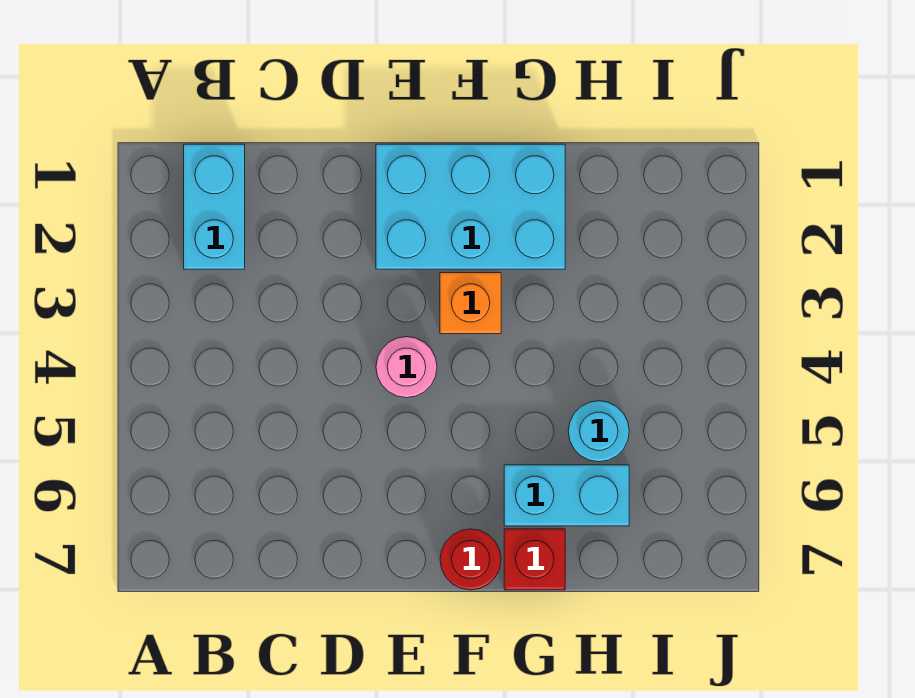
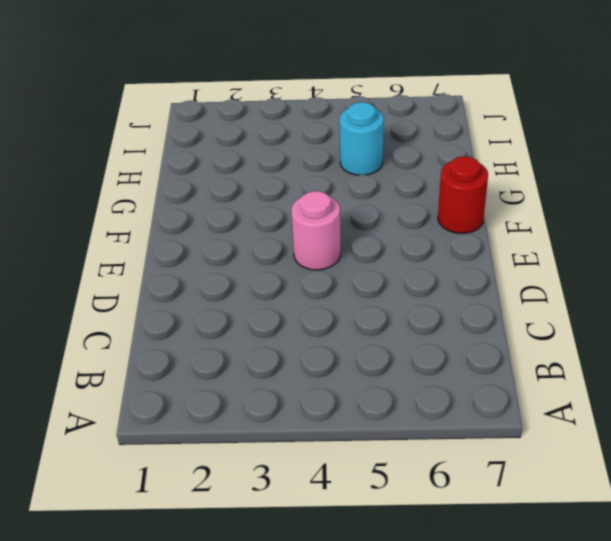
none -> cyan 1x2 brick [184,144,245,269]
none -> cyan 2x3 brick [376,144,565,269]

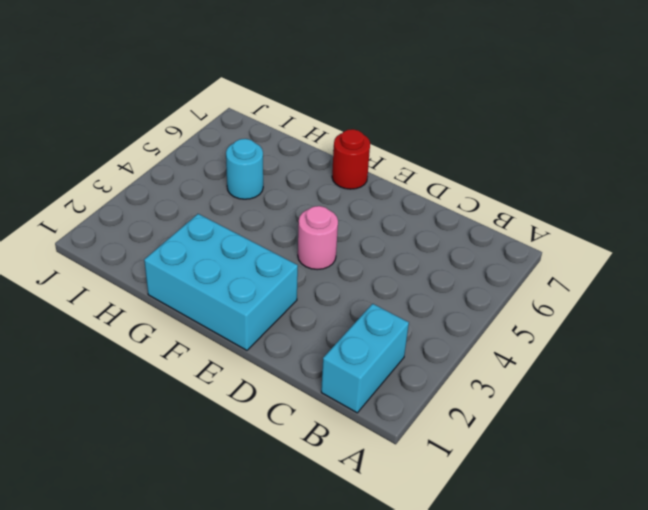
none -> orange 1x1 brick [440,273,501,334]
none -> cyan 1x2 brick [504,465,629,526]

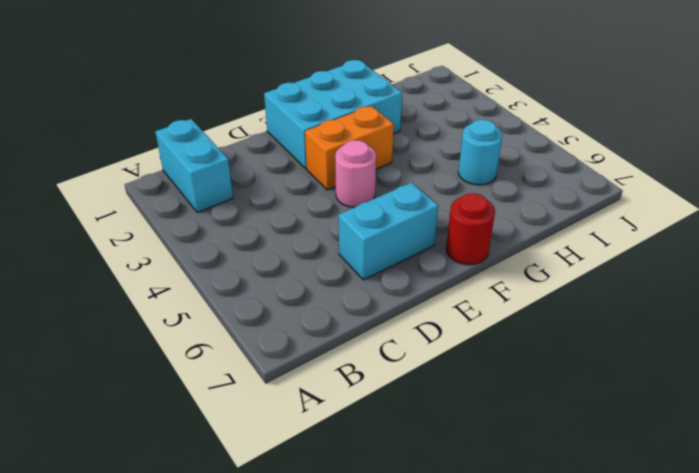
cyan 1x2 brick [339,182,438,280] -> cyan 1x2 brick moved to [504,465,629,526]
orange 1x2 brick [305,106,394,190] -> orange 1x1 brick [440,273,501,334]
none -> red 1x1 brick [504,529,565,590]

